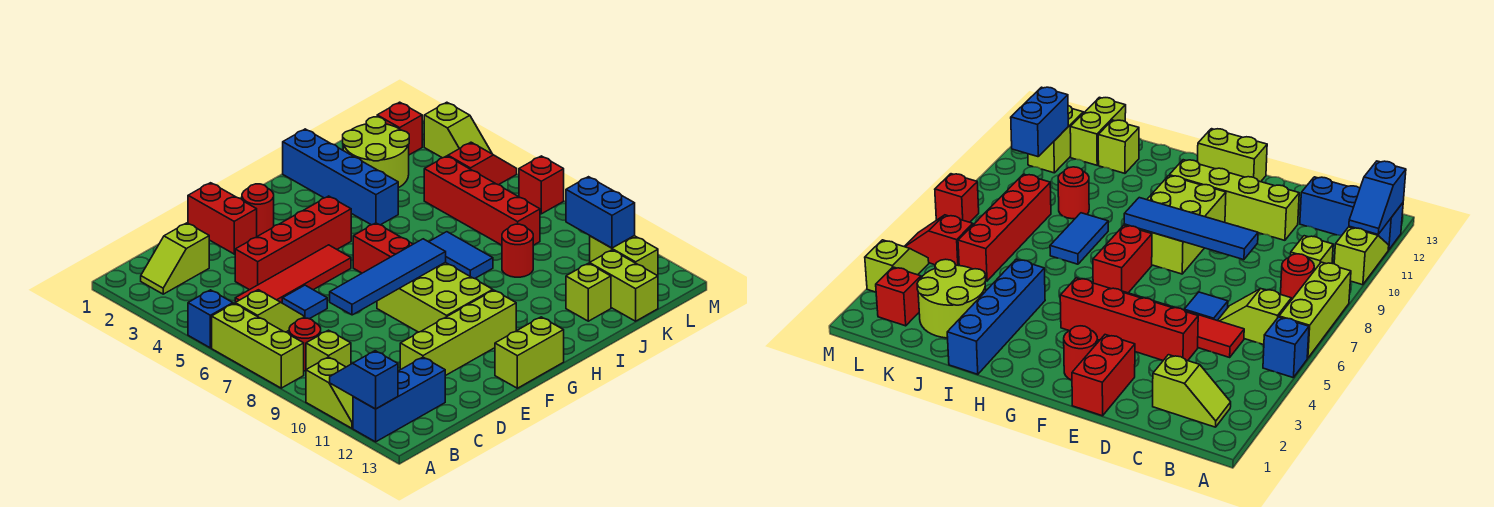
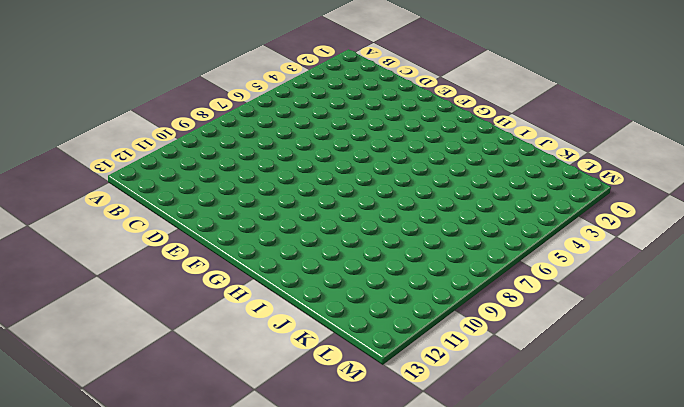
none -> blue 1x1 brick [188,290,233,348]
none -> lime 1x3 brick [212,304,304,388]
none -> lime 1x2 slope [306,357,353,428]
none -> blue 1x3 brick [353,357,445,442]

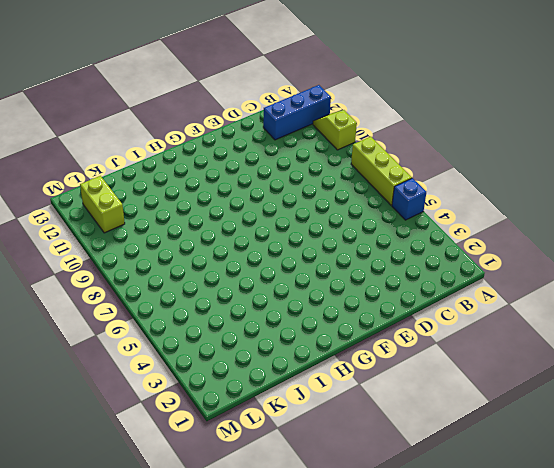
none -> lime 1x2 slope [141,223,209,294]
none -> lime 1x2 slope [235,290,304,332]
none -> red 1x1 round brick [289,318,321,371]
none -> lime 1x1 brick [306,330,351,369]

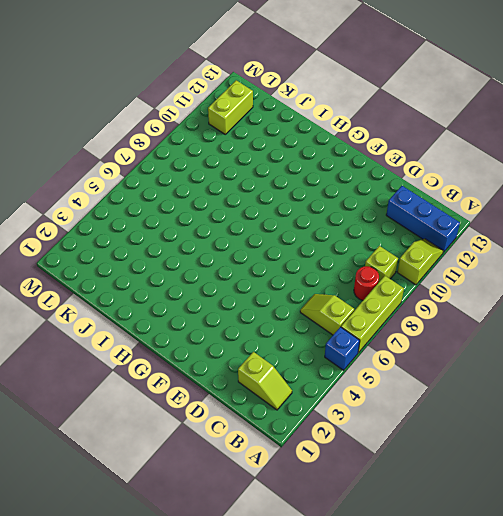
none -> red 1x4 tile [235,245,351,303]
none -> red 1x4 brick [235,196,351,290]
none -> blue 1x1 tile [282,285,327,319]
none -> lime 1x4 brick [400,290,516,376]

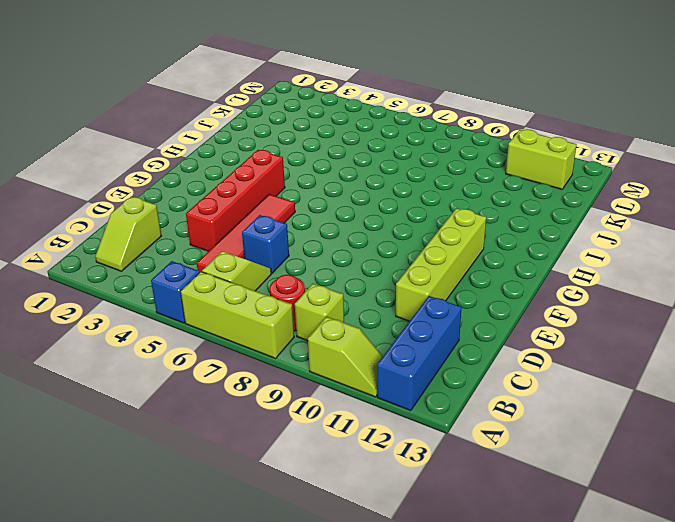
blue 1x1 brick [242,215,289,273] -> blue 1x1 tile [282,285,327,319]
none -> red 1x2 brick [188,183,257,254]
none -> red 1x1 round brick [242,184,274,236]
none -> lime 2x3 brick [377,262,493,332]
none -> lime 1x2 brick [495,317,564,388]

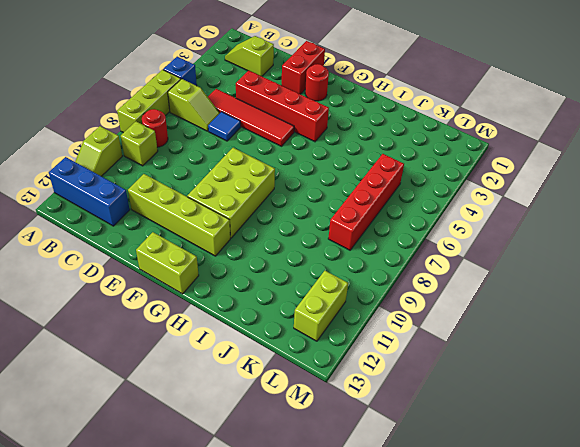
none -> red 1x2 brick [353,223,413,273]
none -> blue 1x4 brick [283,129,398,225]
none -> blue 1x2 tile [429,232,493,279]
none -> lime 2x2 round brick [343,117,409,188]

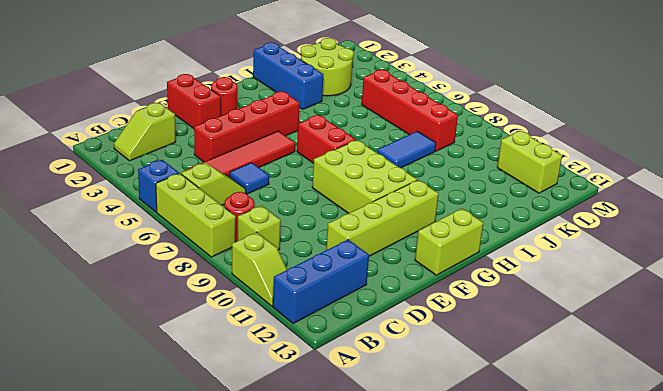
blue 1x3 brick [253,43,324,109] -> blue 1x4 brick [283,129,398,225]
blue 1x2 tile [377,131,436,168] -> blue 1x2 tile turned to [429,232,493,279]
none -> red 1x1 round brick [502,224,533,277]
none -> lime 1x1 brick [566,263,611,321]
none -> lime 1x2 brick [590,250,658,321]
none -> red 1x1 brick [377,102,422,155]

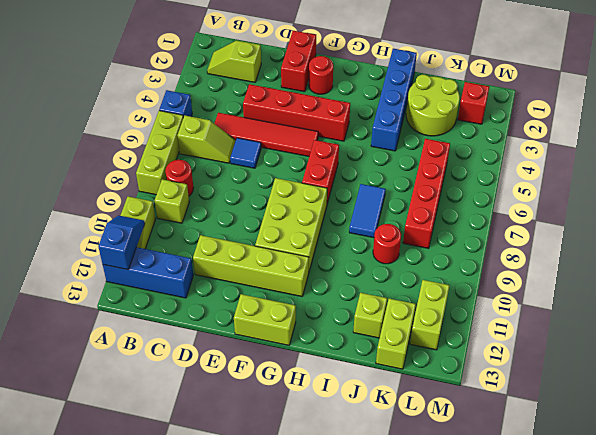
none -> red 1x2 slope [448,142,517,185]
none -> lime 1x2 slope [424,102,492,158]
none -> red 1x1 brick [519,156,564,214]
none -> blue 1x4 tile [330,239,446,315]

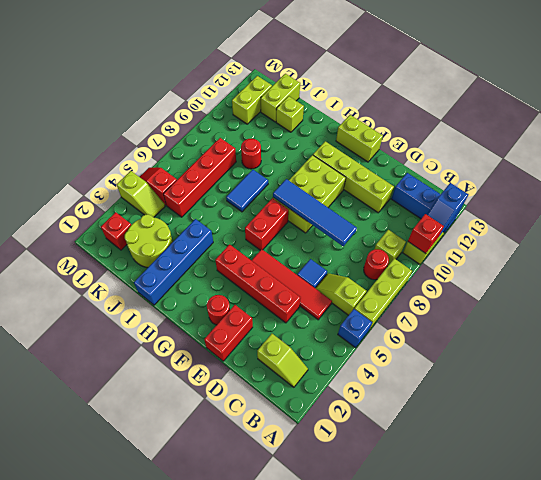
red 1x1 brick [408,214,444,254] -> red 1x1 brick moved to [519,156,564,214]
lime 1x2 slope [117,171,165,217] -> lime 1x2 slope turned to [424,102,492,158]
none -> blue 1x2 brick [566,177,635,248]

